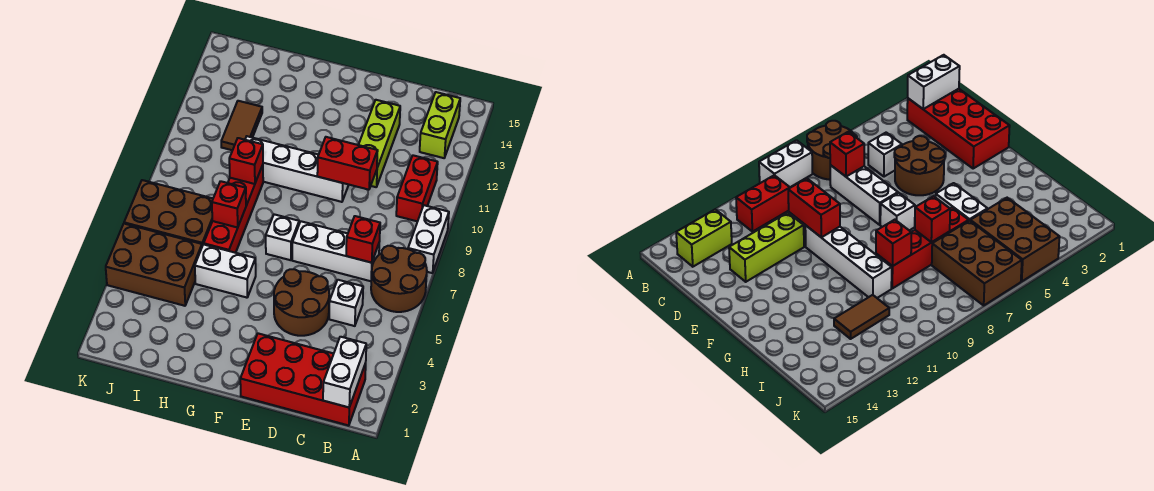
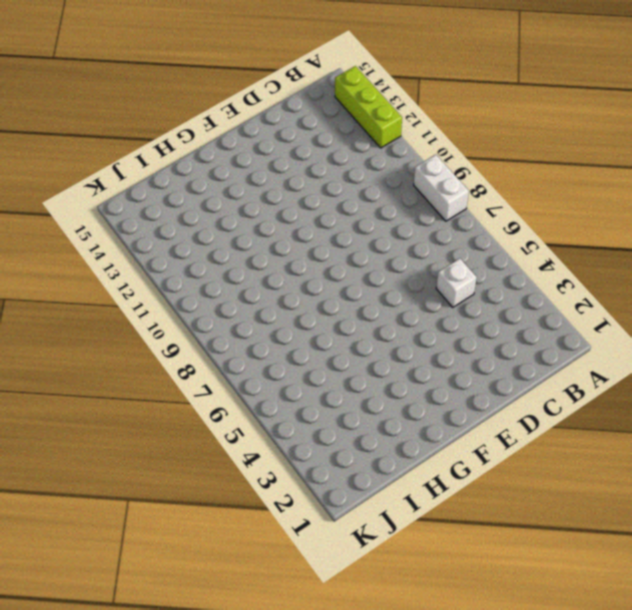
lime 1x3 brick [335,66,402,148] -> lime 1x3 brick moved to [359,100,400,187]
none -> brown 2x2 round brick [371,246,427,312]
none -> red 2x4 brick [240,333,366,426]
none -> red 1x2 brick [396,155,438,221]

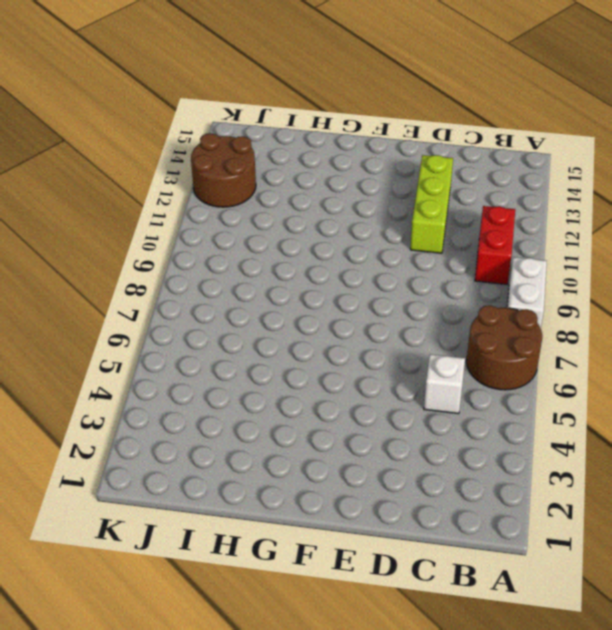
brown 2x2 round brick [191,133,256,207] -> brown 2x2 round brick moved to [274,269,329,336]
none -> red 2x4 brick [240,333,366,426]
none -> lime 1x2 brick [420,92,460,158]
none -> white 1x3 brick [292,221,379,281]

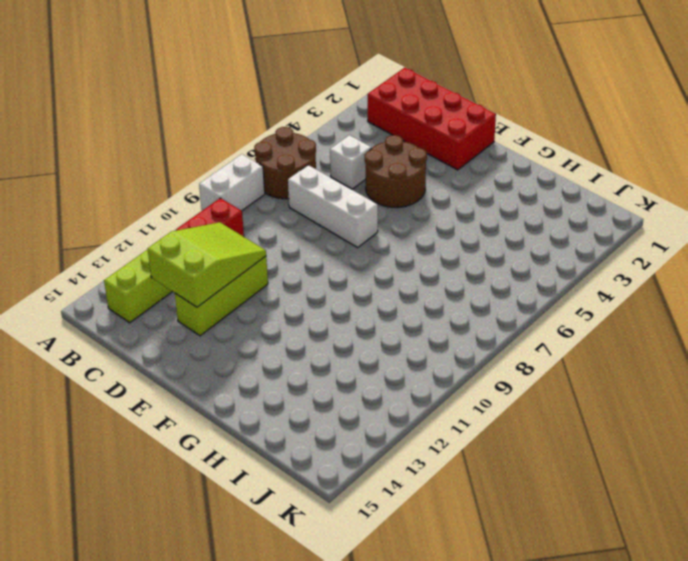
lime 2x3 slope [148,222,266,307] -> none
none -> white 1x4 brick [245,136,349,202]
none -> white 1x1 brick [266,214,299,260]
none -> white 1x2 brick [195,244,256,298]

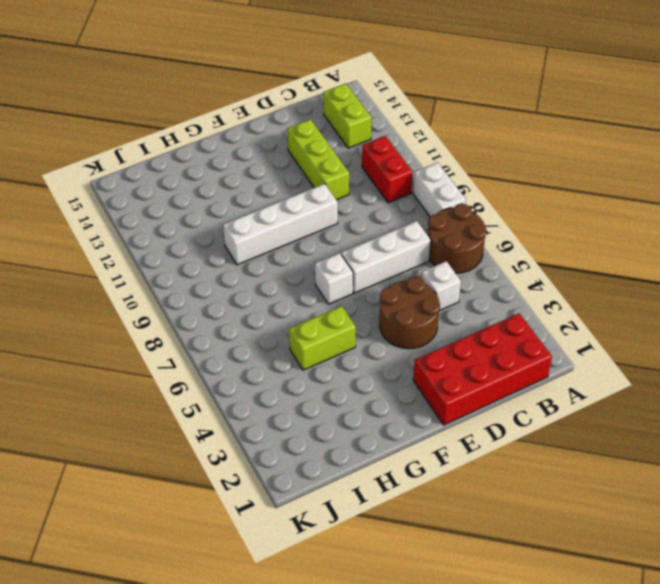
lime 1x2 brick [289,306,356,370] -> white 1x2 brick [195,244,256,298]
none -> red 1x4 brick [204,165,263,253]
none -> brown 2x3 brick [106,224,202,306]
none -> brown 2x3 brick [124,180,213,246]

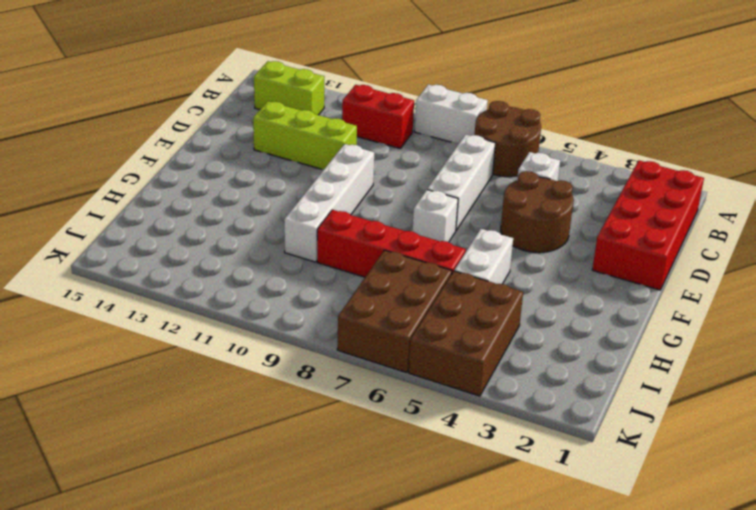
none -> brown 1x2 tile [221,101,262,150]
none -> white 1x2 brick [323,337,366,407]
none -> red 1x1 brick [346,216,380,263]

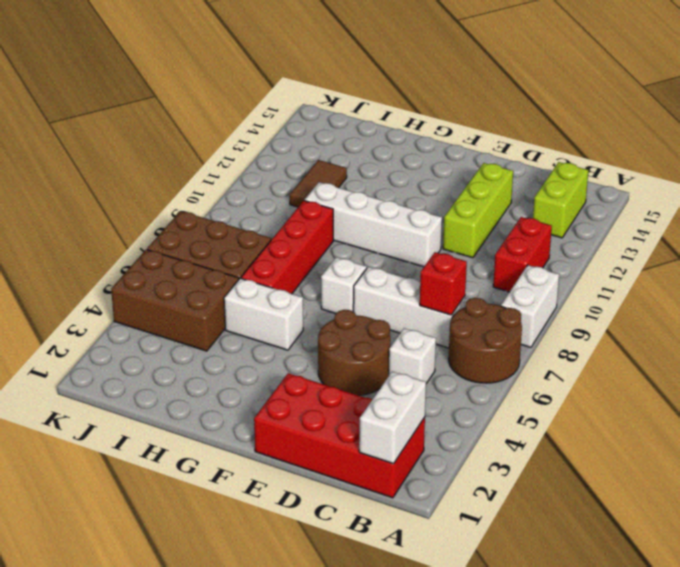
none -> red 1x2 brick [317,137,378,190]
none -> red 1x1 brick [212,181,246,227]
none -> red 1x1 brick [229,138,263,184]

